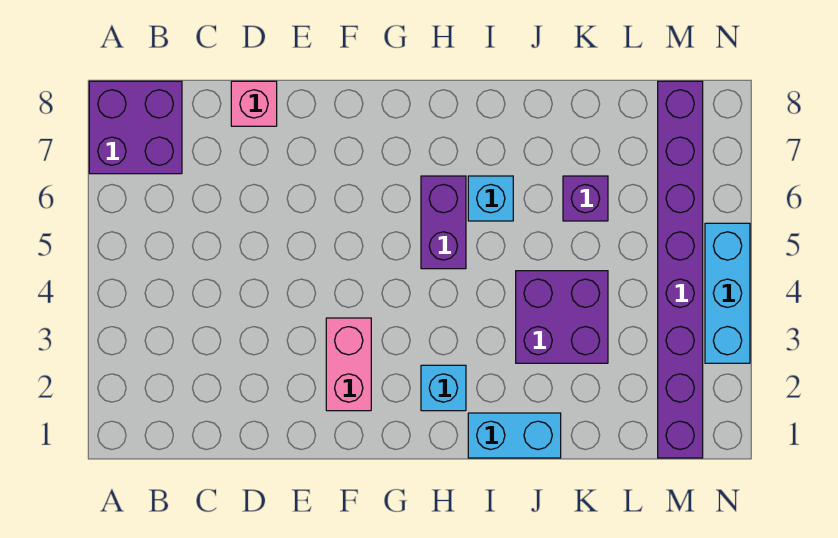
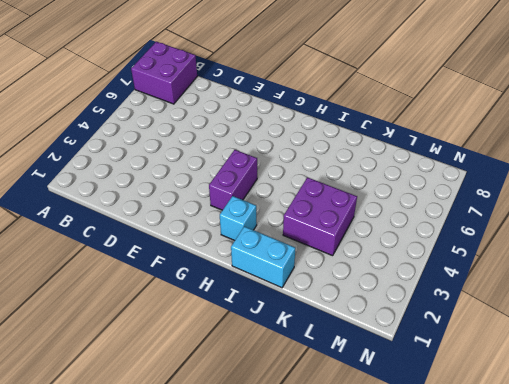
purple 1x2 brick [209,150,257,210] -> purple 1x2 brick moved to [421,176,466,269]
none -> pink 1x1 brick [231,81,277,126]
none -> pink 1x2 brick [326,318,371,411]

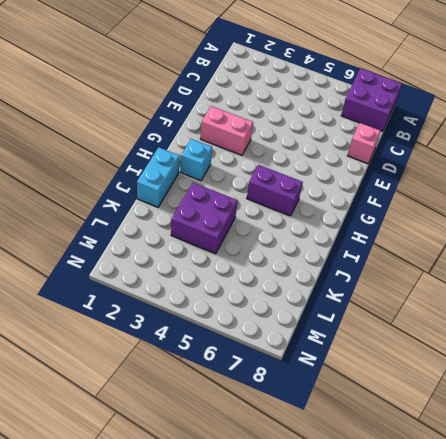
none -> cyan 1x1 brick [468,176,513,221]
none -> purple 1x1 brick [563,176,608,221]

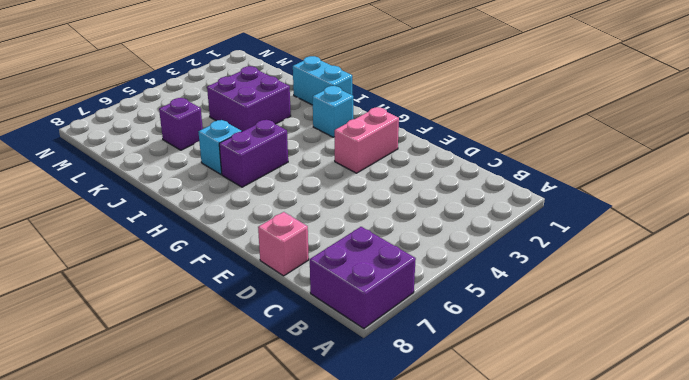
none -> purple 1x8 brick [658,81,703,458]
none -> cyan 1x3 brick [705,223,750,363]

